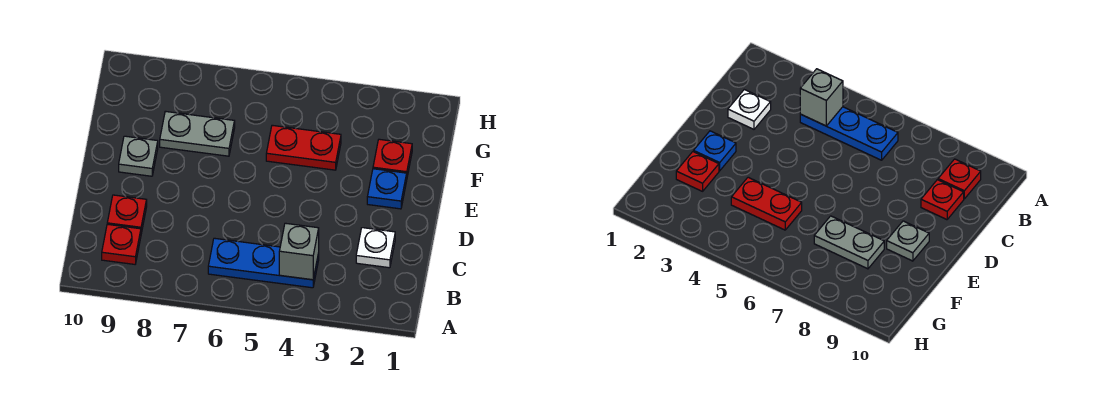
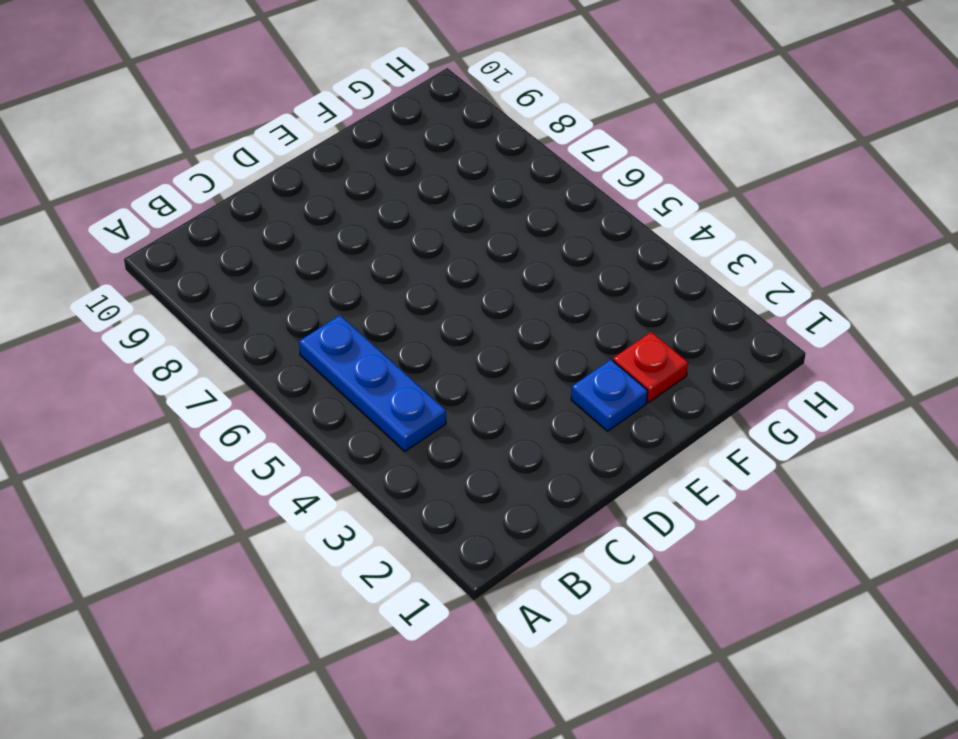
none -> red 1x1 plate [102,224,141,264]
none -> white 1x1 plate [356,228,395,268]

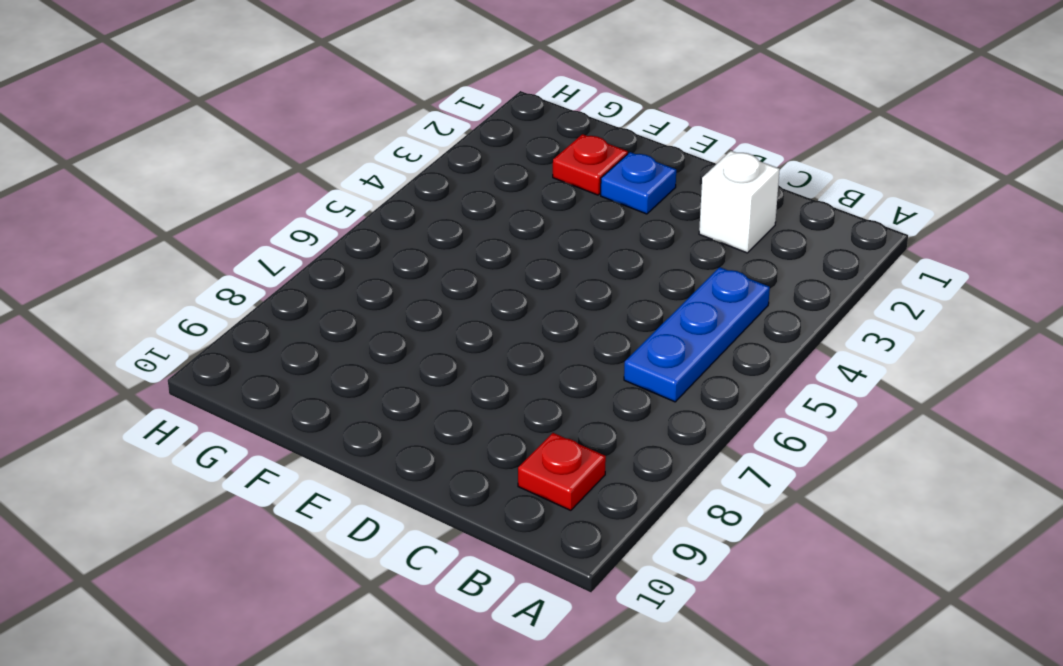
white 1x1 brick [699,151,780,253] -> white 1x1 plate [356,228,395,268]
none -> red 1x1 plate [107,195,147,233]
none -> grey 1x1 plate [119,136,158,176]

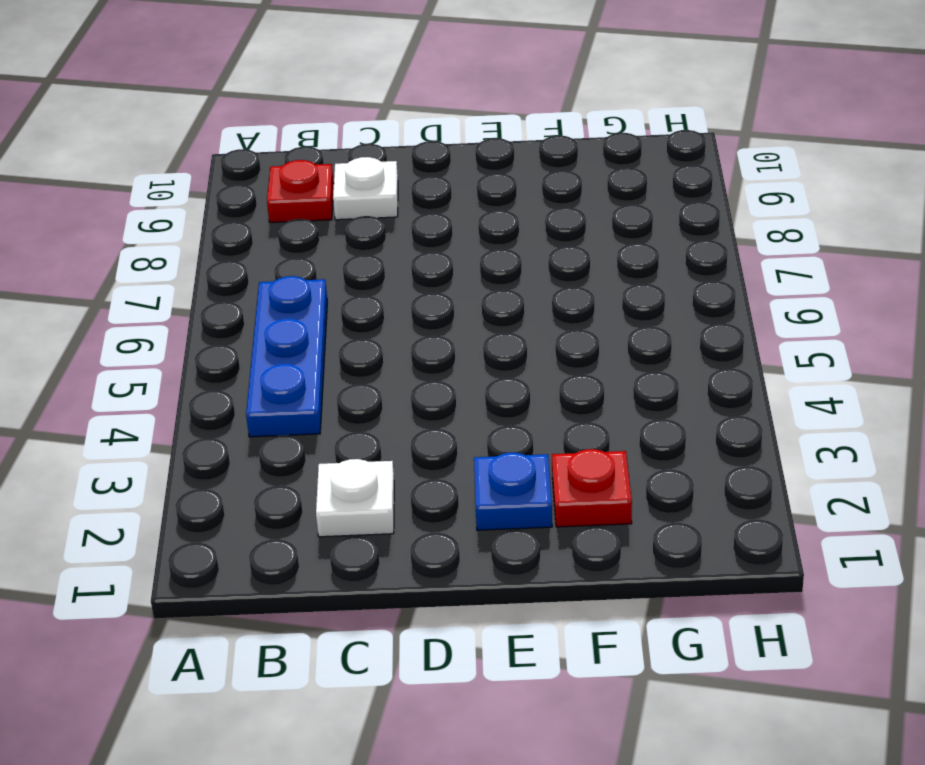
white 1x1 plate [333,157,398,220] -> red 1x1 plate [107,195,147,233]
none -> grey 1x1 plate [119,136,158,176]
none -> red 1x2 plate [266,125,341,170]

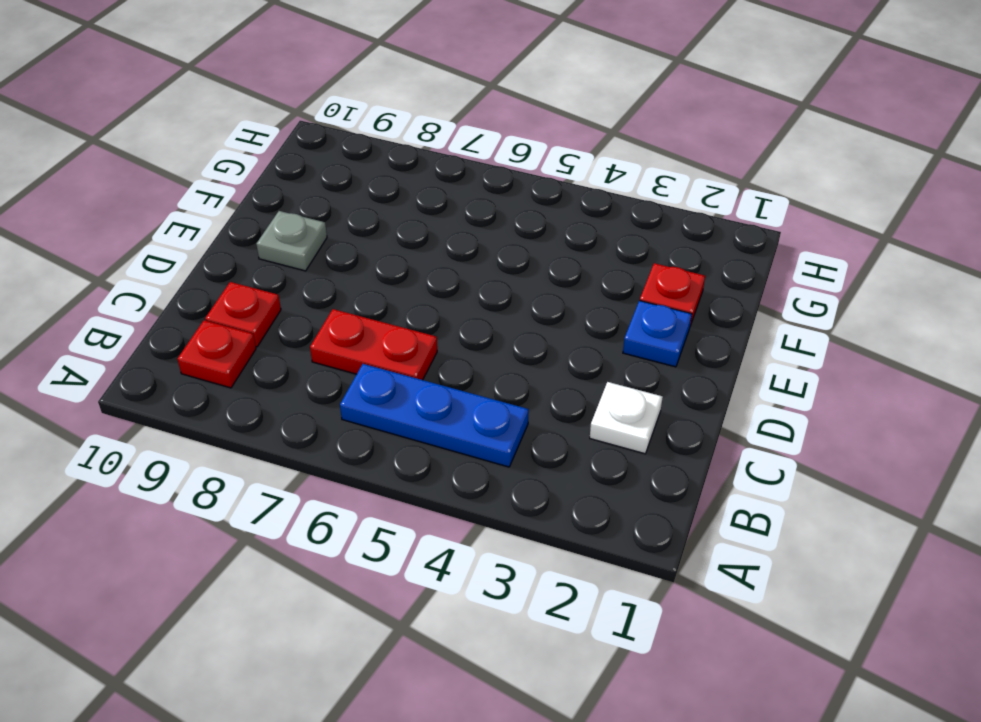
red 1x2 plate [310,309,437,380] -> red 1x2 plate moved to [266,125,341,170]
none -> grey 1x2 plate [160,111,235,156]
none -> grey 1x1 brick [279,223,319,280]

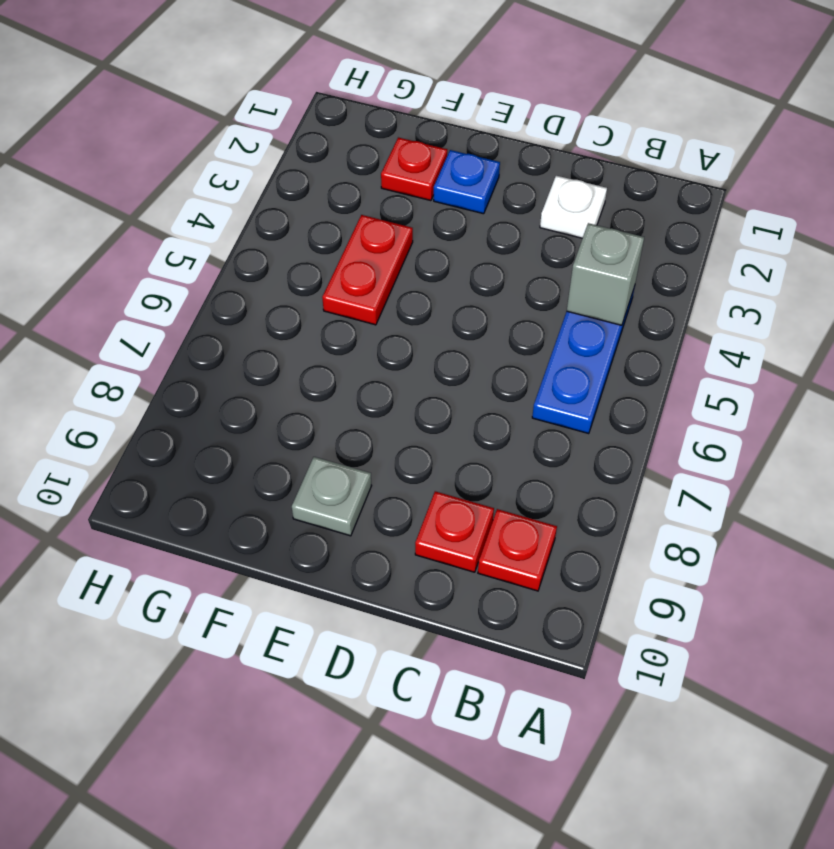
none -> grey 1x2 plate [160,111,235,156]

